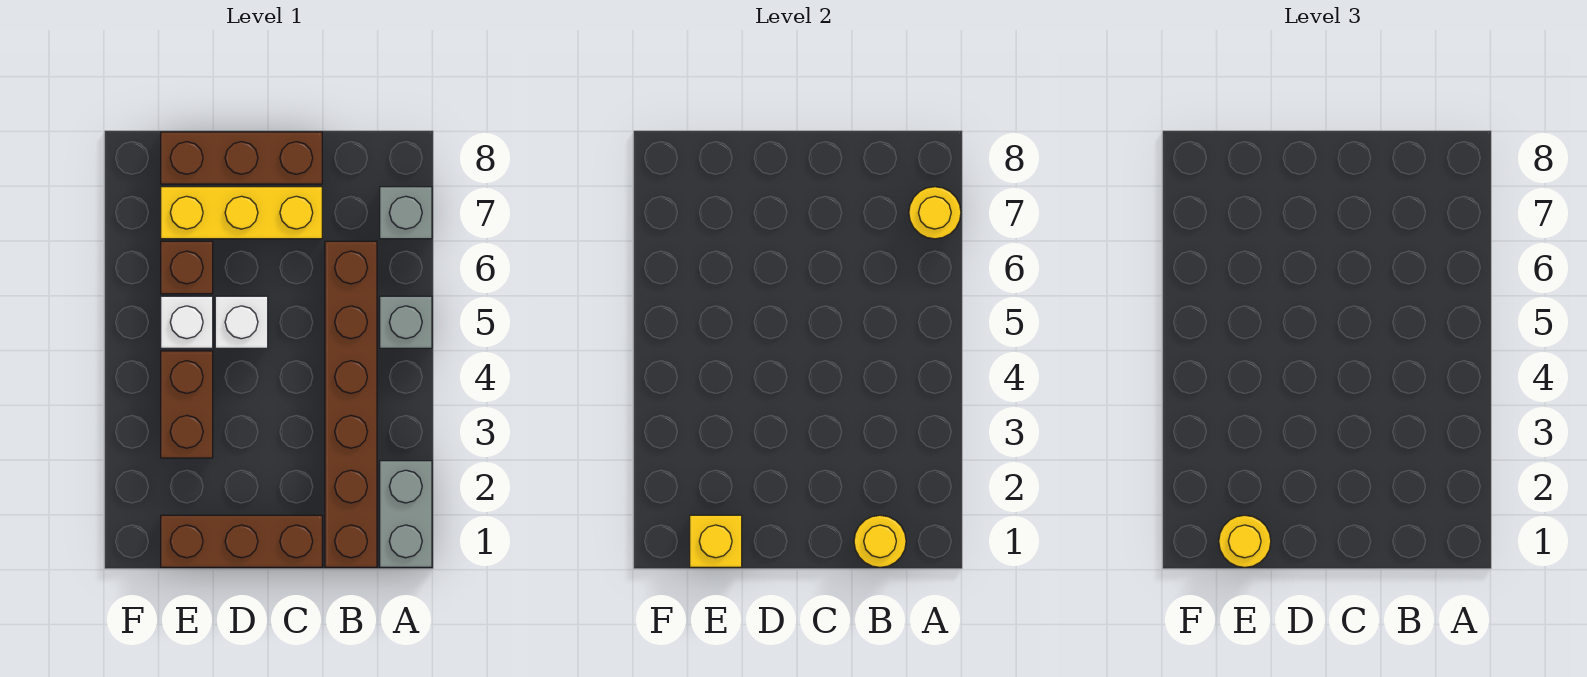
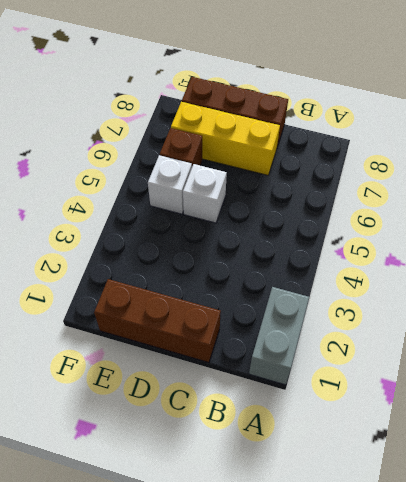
none -> grey 1x1 brick [380,296,432,348]
none -> grey 1x1 brick [380,187,432,239]
none -> brown 1x6 brick [325,241,377,567]

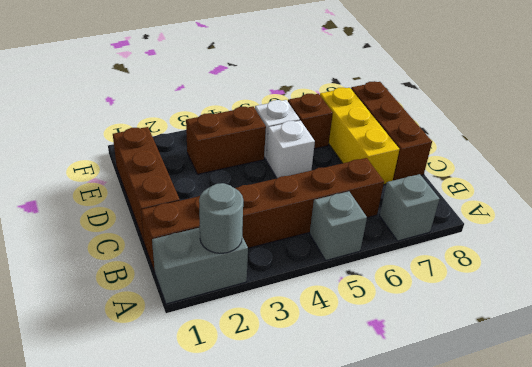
grey 1x1 round brick [199,183,243,253] -> none
none -> yellow 1x1 round brick [909,187,961,239]
none -> yellow 1x1 round brick [854,515,906,567]
none -> yellow 1x1 brick [690,515,742,567]

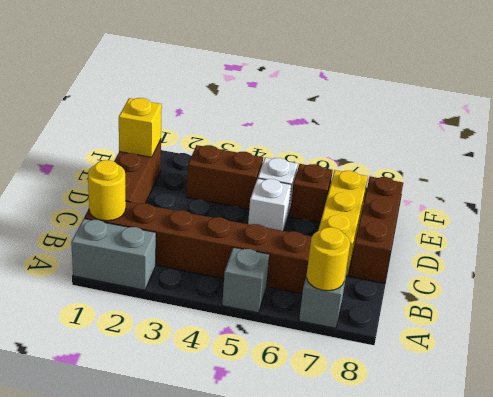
none -> yellow 1x1 round brick [1219,515,1271,567]

